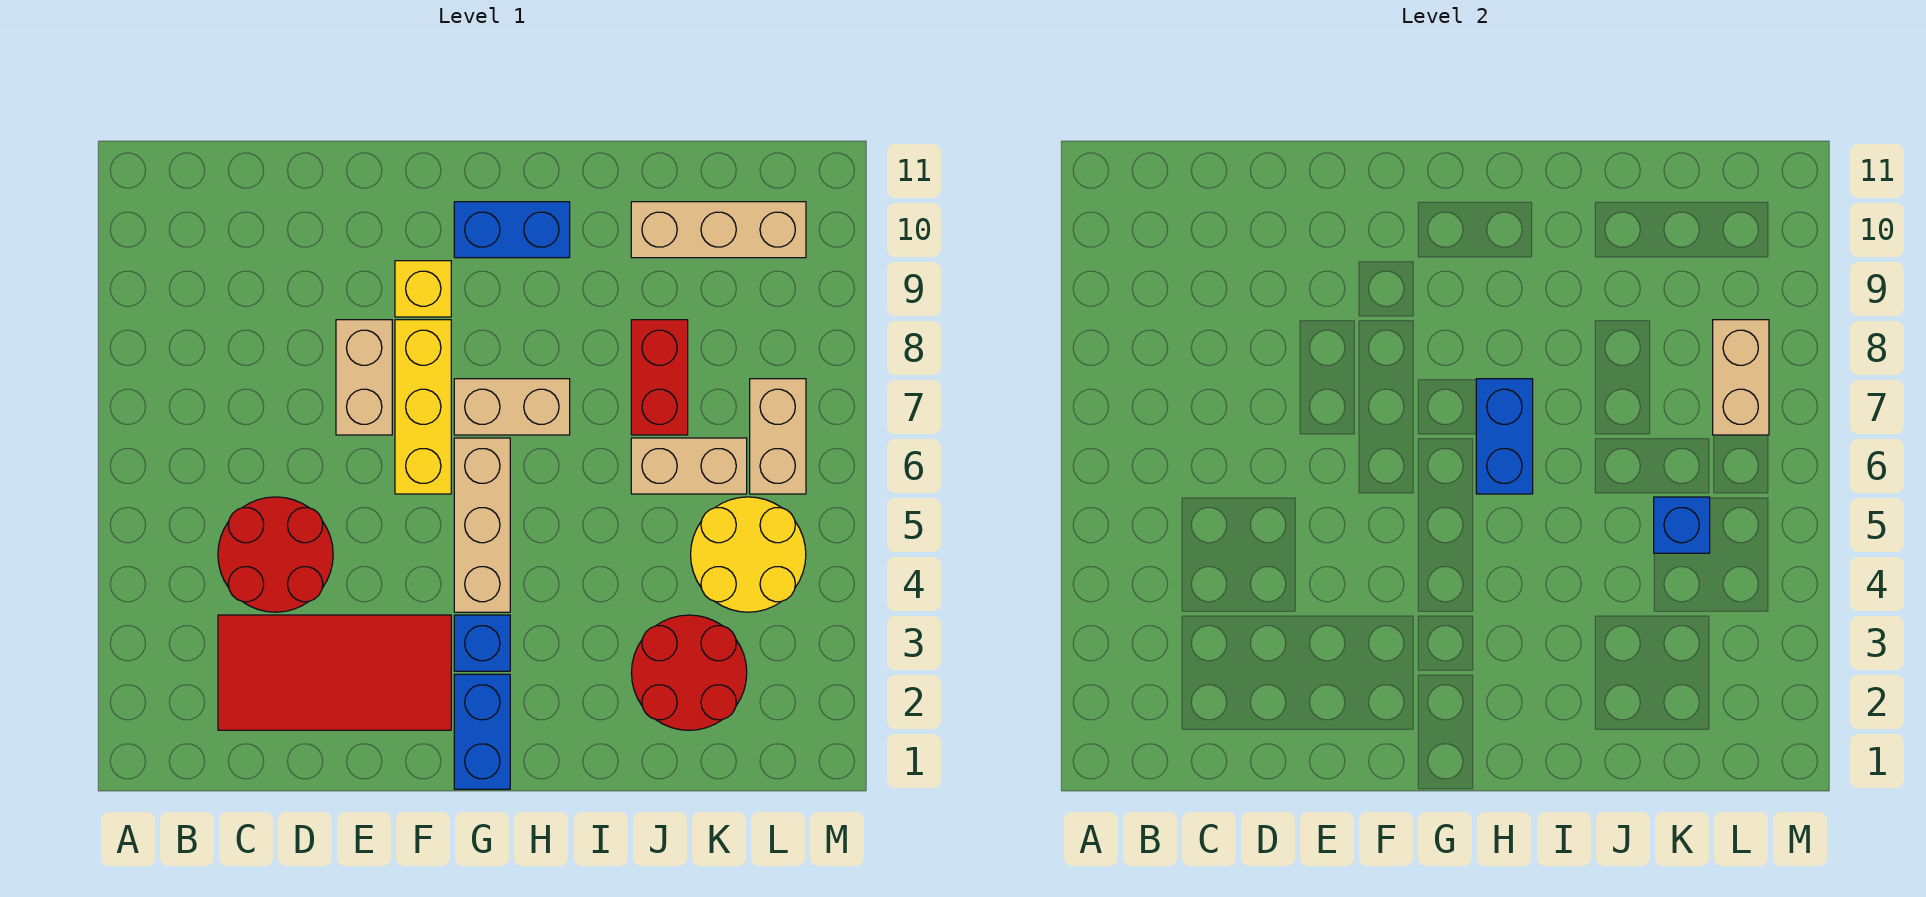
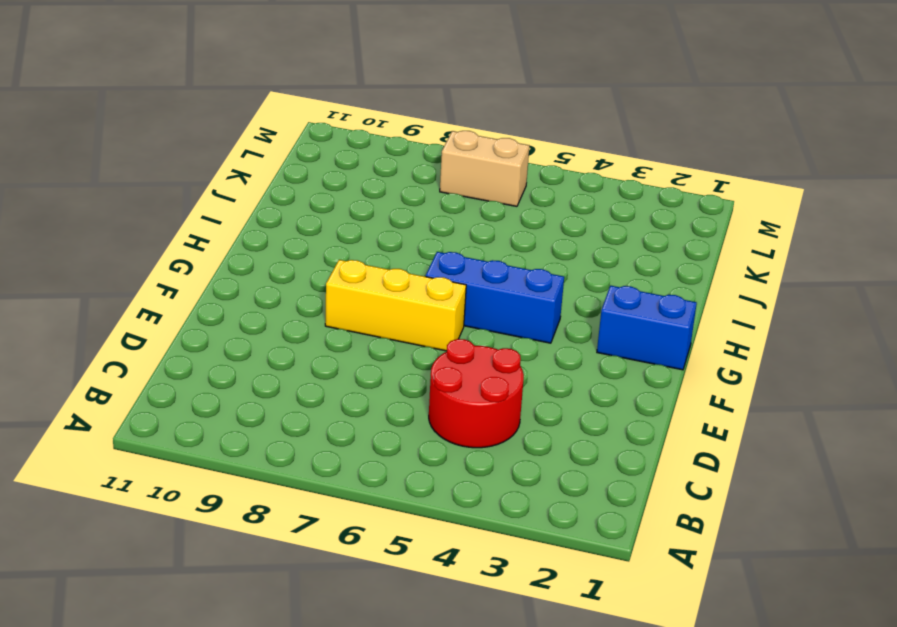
blue 1x3 brick [426,252,564,343] -> tan 1x3 brick [454,438,510,612]
none -> red 2x4 tile [218,615,451,730]
none -> tan 1x2 brick [336,320,392,435]
none -> yellow 1x1 brick [395,261,451,317]

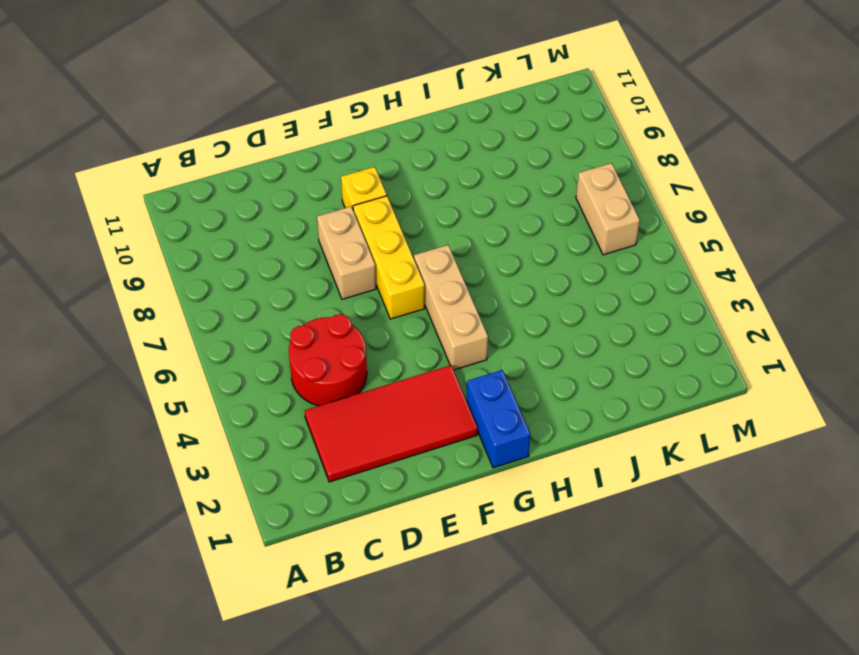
none -> blue 1x1 brick [454,615,510,671]
none -> tan 1x2 brick [454,379,570,435]
none -> blue 1x2 brick [454,202,570,258]

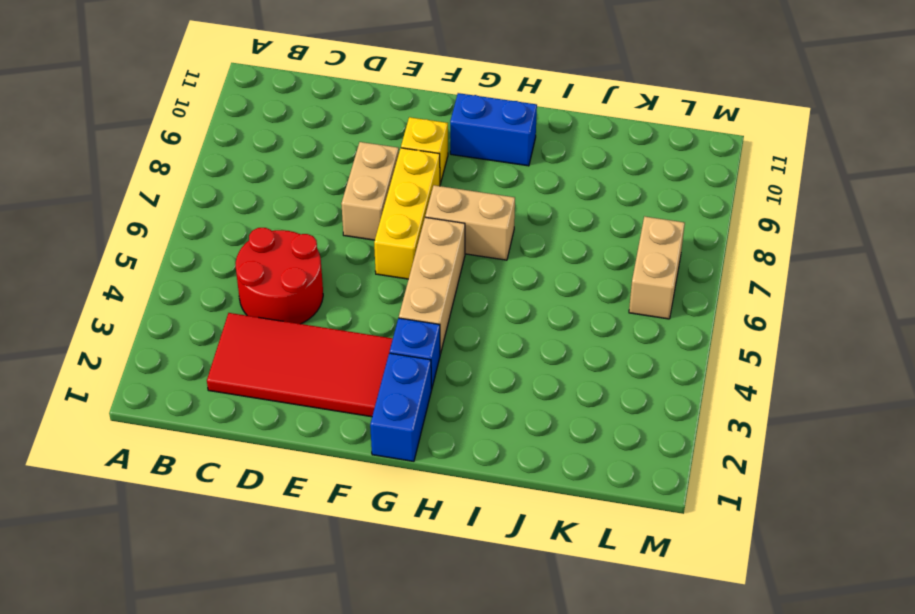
none -> red 2x2 round brick [631,615,747,730]
none -> tan 1x2 brick [631,438,747,494]
none -> red 1x2 brick [631,320,688,435]

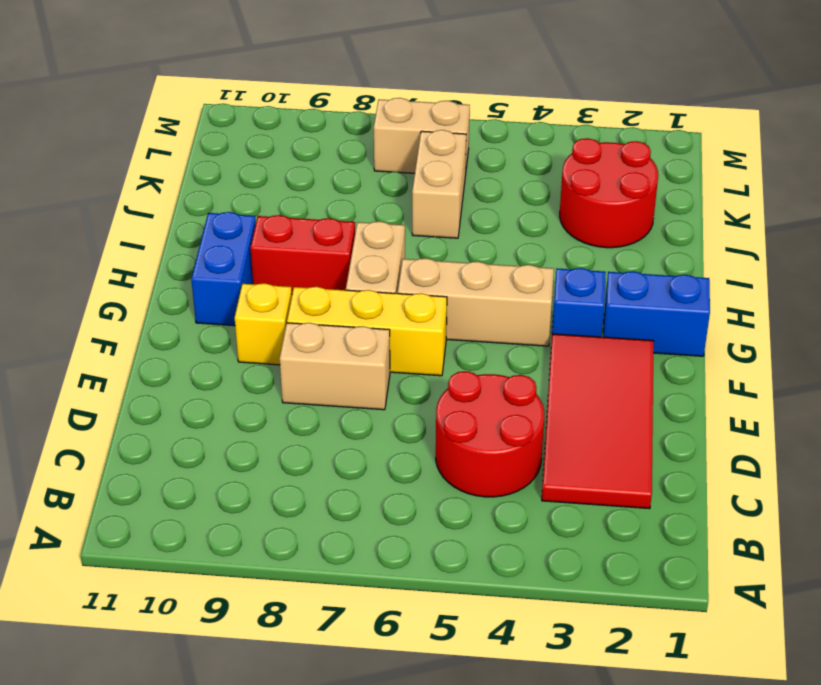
red 1x2 brick [251,215,355,293] -> red 1x2 brick moved to [631,320,688,435]
none -> tan 1x3 brick [631,202,806,258]
none -> yellow 2x2 round brick [691,497,806,612]
none -> blue 1x2 brick [1476,379,1533,494]

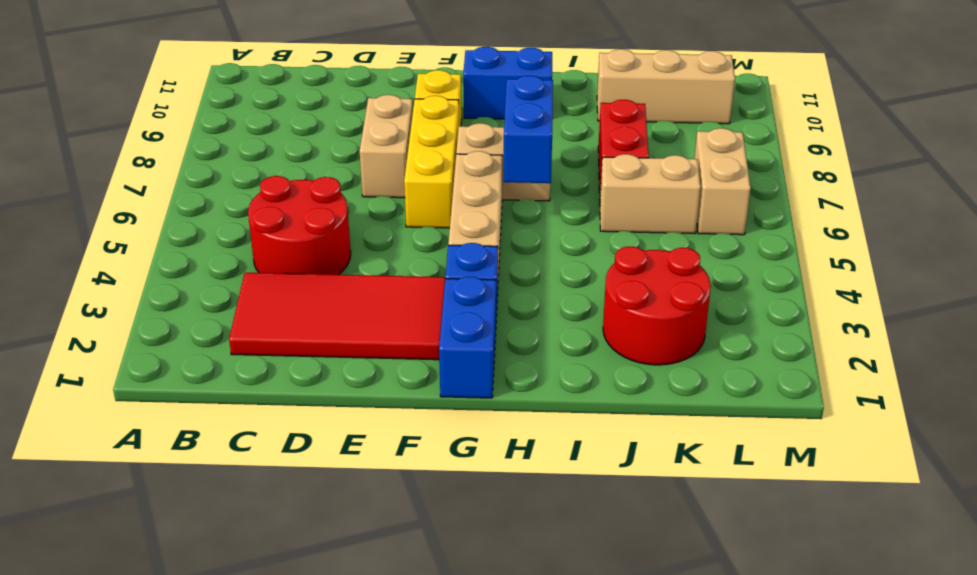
none -> yellow 2x2 round brick [691,497,806,612]
none -> blue 1x1 brick [1654,497,1710,553]
none -> tan 1x2 brick [1713,320,1769,435]

